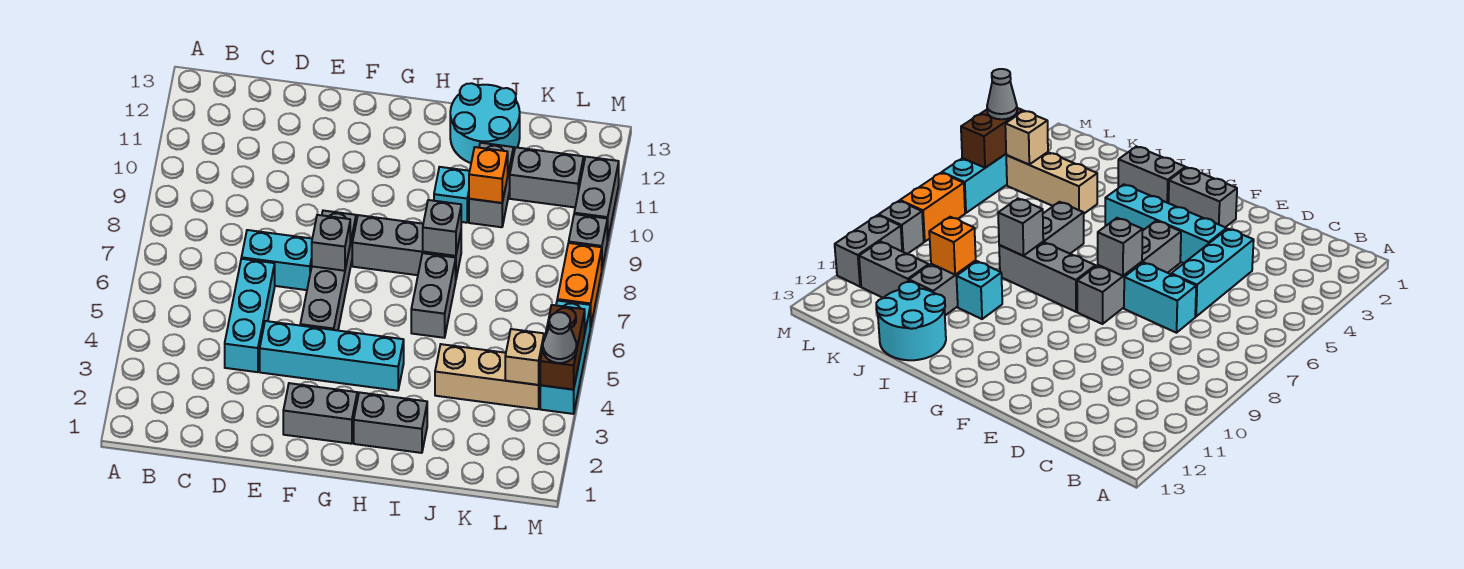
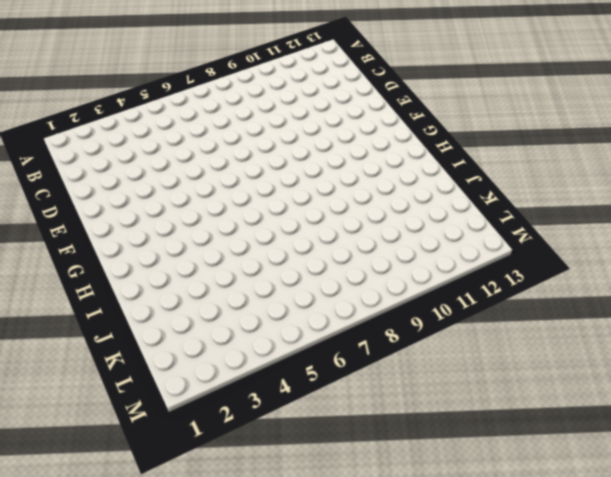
none -> cyan 1x3 brick [225,259,275,372]
none -> cyan 1x2 brick [241,230,312,290]
none -> cyan 1x4 brick [260,321,404,391]

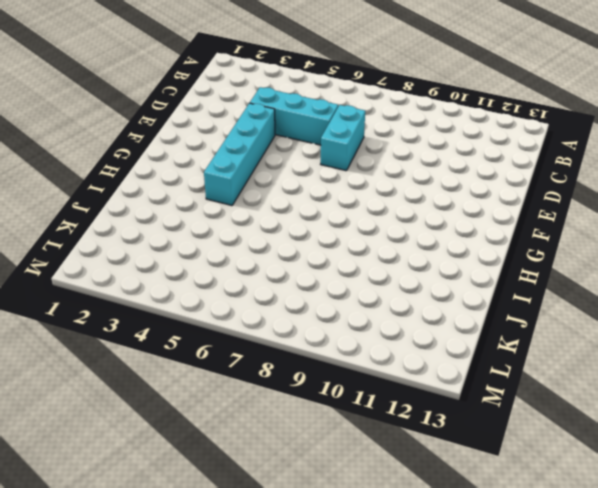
none -> grey 1x2 brick [283,383,357,444]
none -> grey 1x4 brick [300,211,356,330]
none -> grey 1x3 brick [352,215,461,278]

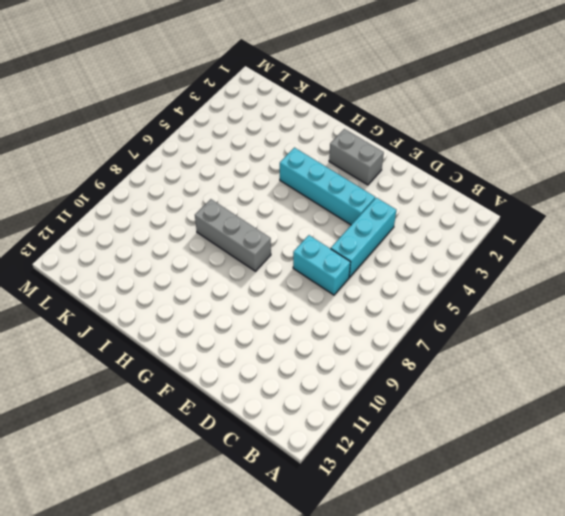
none -> grey 1x4 brick [300,211,356,330]
none -> grey 1x2 brick [354,392,427,453]
none -> grey 1x2 brick [411,253,456,338]

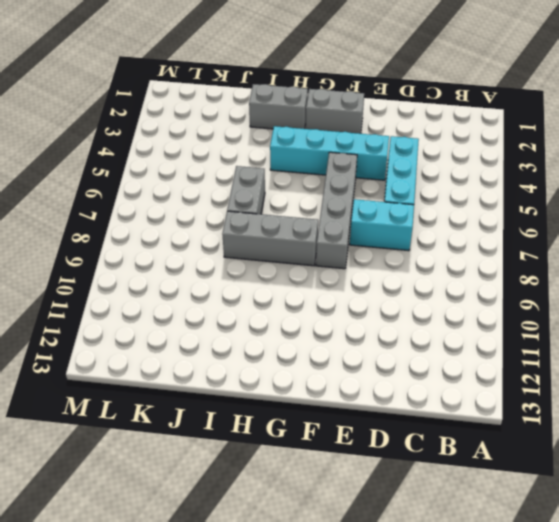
none -> cyan 1x1 brick [434,167,470,223]
none -> cyan 2x2 round brick [450,83,520,163]
none -> tan 1x3 brick [435,344,540,409]

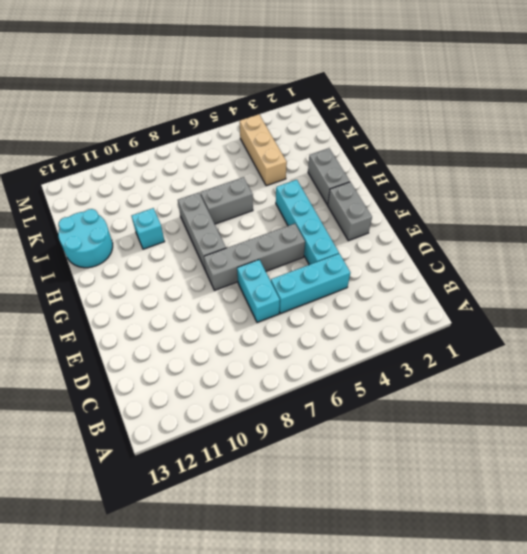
none -> grey 1x2 brick [469,143,513,227]
none -> grey 1x2 brick [510,147,584,207]
none -> cyan 1x3 brick [540,301,590,414]

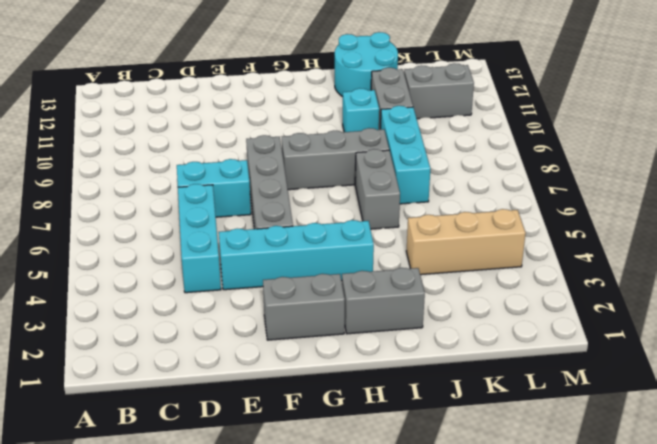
cyan 1x3 brick [381,106,430,204] -> cyan 1x3 brick moved to [540,301,590,414]
none -> orange 1x2 brick [557,243,602,327]
none -> grey 1x1 brick [569,214,607,268]
none -> grey 1x2 brick [574,157,619,241]

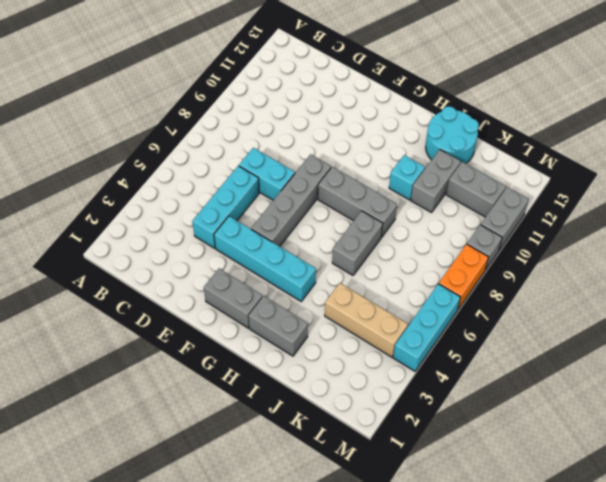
none -> grey 1x1 brick [312,215,350,271]
none -> grey 1x1 brick [423,200,461,256]
none -> orange 1x1 brick [469,147,508,203]

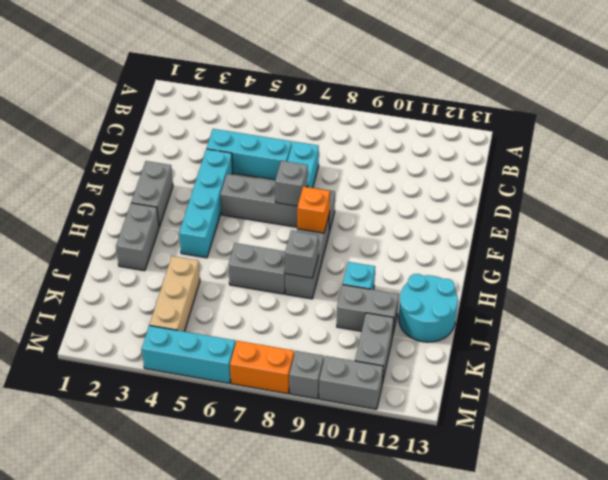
orange 1x1 brick [297,187,330,233] -> orange 1x1 brick moved to [469,147,508,203]
none -> tan 1x1 brick [505,329,544,385]
none -> brown 1x2 brick [540,305,585,390]
none -> grey 1x1 cone [543,312,576,363]

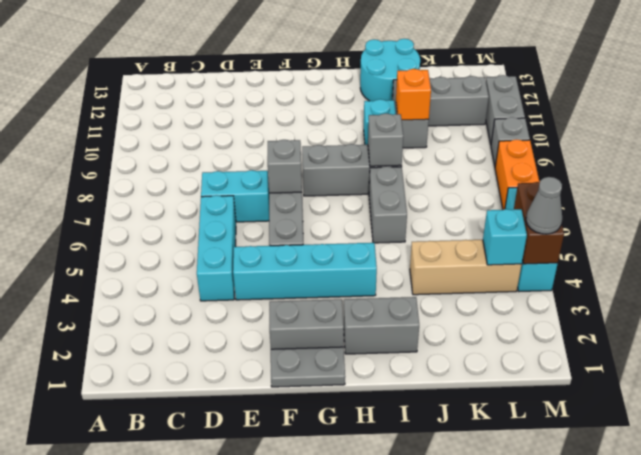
grey 1x2 plate [271,347,345,387] -> none
cyan 1x1 brick [483,209,527,265] -> tan 1x1 brick [505,329,544,385]

